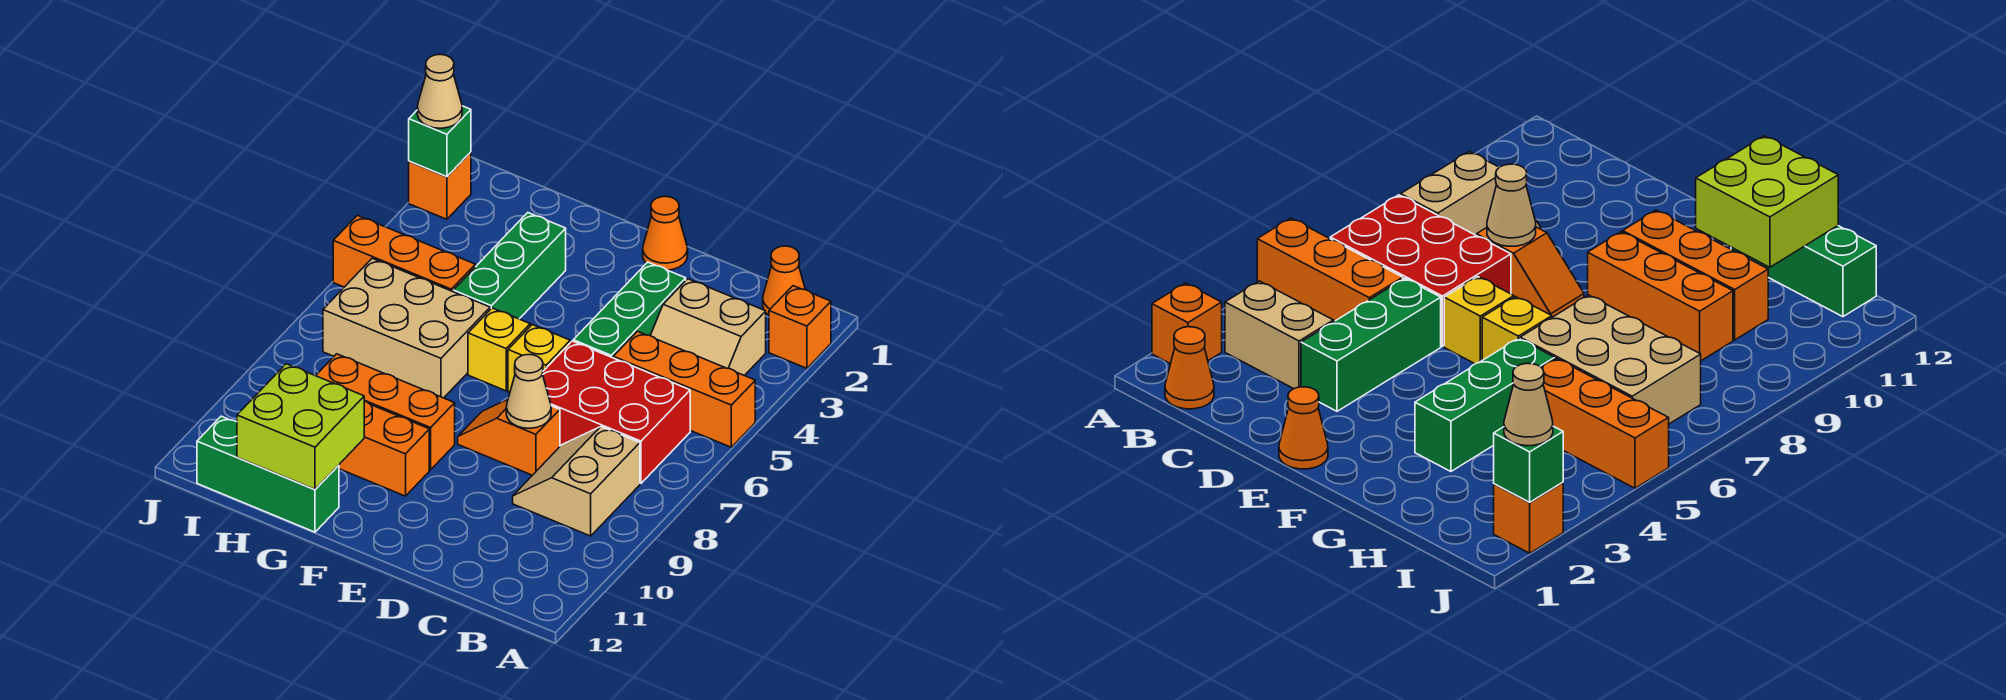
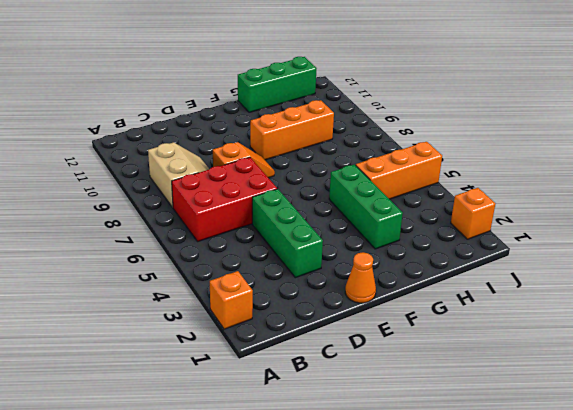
none -> orange 1x3 brick [613,331,755,447]
none -> orange 1x1 cone [763,246,805,315]
none -> tan 2x2 slope [650,279,766,376]

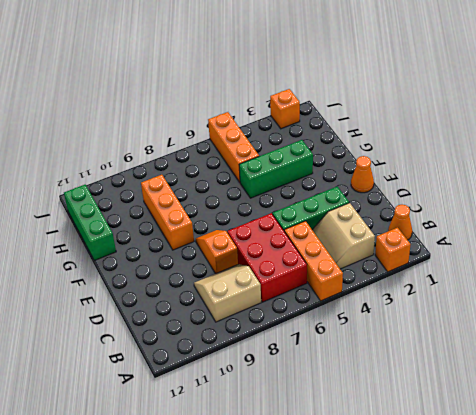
none -> yellow 1x1 brick [508,325,570,392]
none -> yellow 1x1 brick [468,308,530,391]
none -> orange 1x3 brick [339,401,429,496]

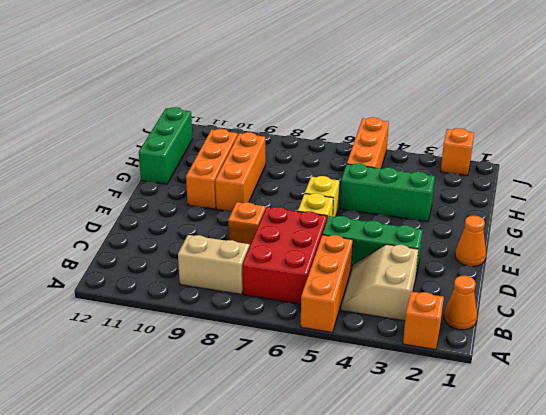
none -> tan 2x3 brick [323,258,490,398]
none -> tan 1x1 cone [506,354,551,428]
none -> lime 2x2 brick [237,364,364,490]

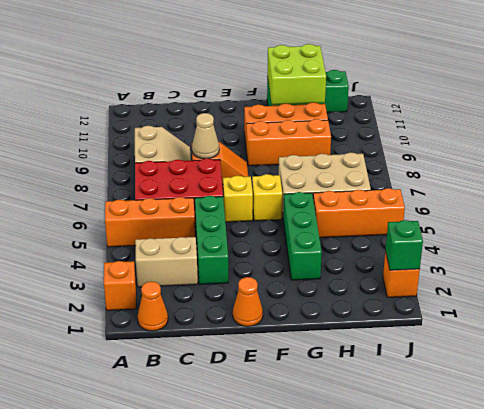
none -> tan 1x1 cone [417,54,462,128]

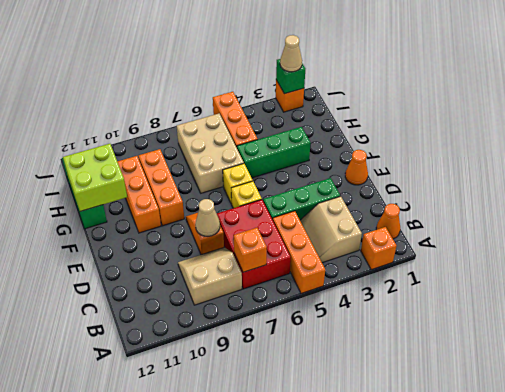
orange 1x1 brick [233,228,267,272] -> none

